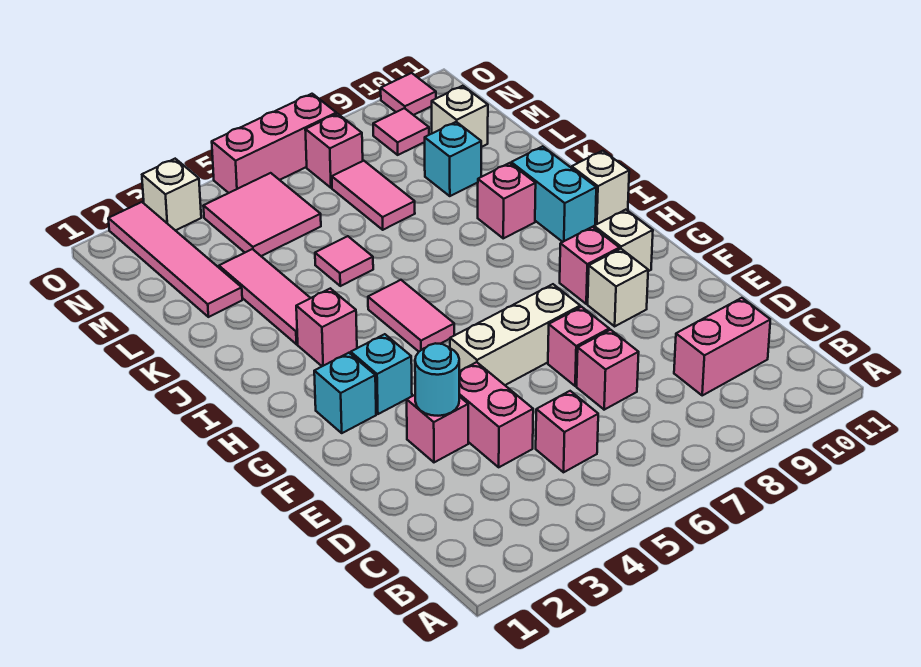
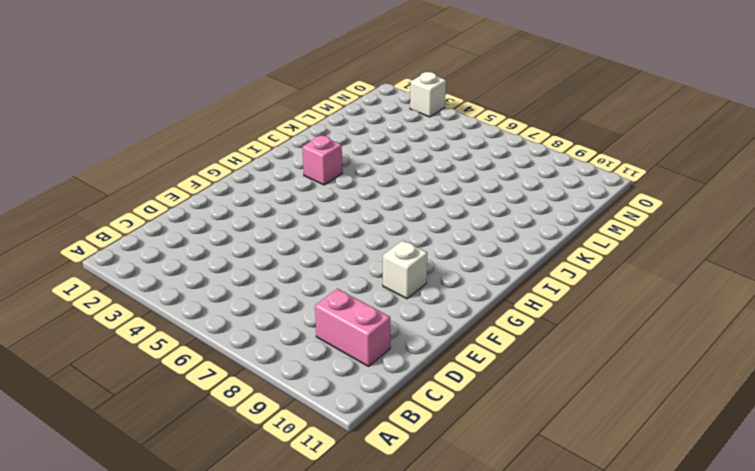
none -> pink 1x1 brick [536,391,598,472]
none -> pink 1x2 brick [459,362,533,467]
none -> pink 1x1 brick [577,330,639,410]
none -> pink 1x1 brick [407,395,468,462]

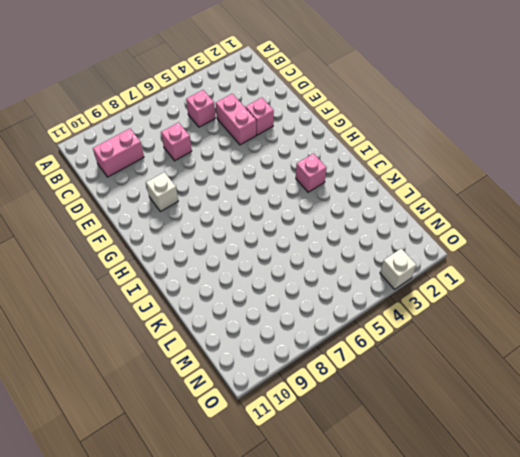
none -> pink 1x1 brick [548,307,609,386]
none -> white 1x3 brick [450,284,580,385]
none -> cyan 1x1 brick [314,353,376,433]
none -> cyan 1x1 brick [350,334,412,414]

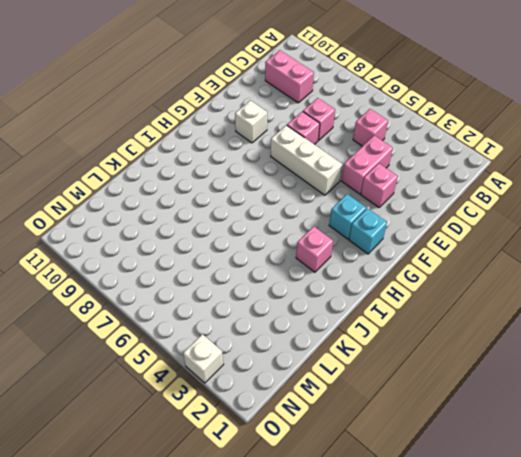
none -> pink 1x1 brick [560,227,619,304]
none -> white 1x1 brick [594,210,653,271]
none -> pink 1x2 tile [368,280,454,352]
none -> cyan 1x2 brick [511,146,596,242]

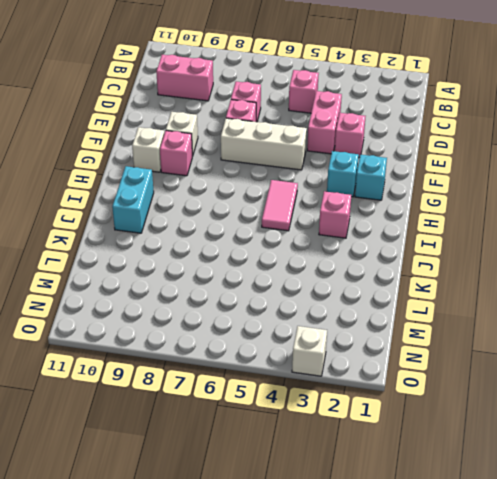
none -> white 1x1 brick [572,151,629,225]
none -> pink 1x3 tile [219,249,310,344]
none -> pink 1x1 brick [478,163,536,238]
none -> pink 1x1 tile [315,236,373,286]

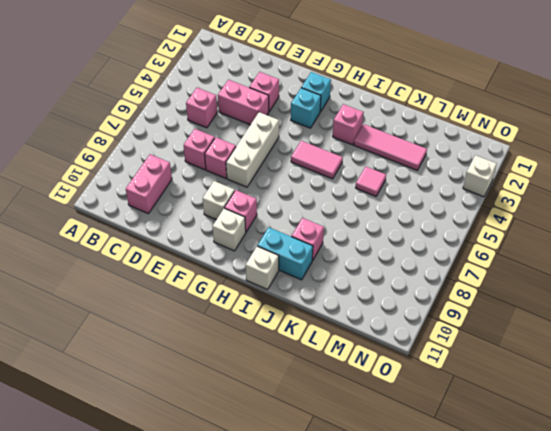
none -> pink 1x4 tile [108,202,242,317]
none -> pink 1x2 tile [332,161,415,230]
none -> cyan 1x1 brick [425,122,481,196]
none -> pink 2x2 tile [203,173,321,256]

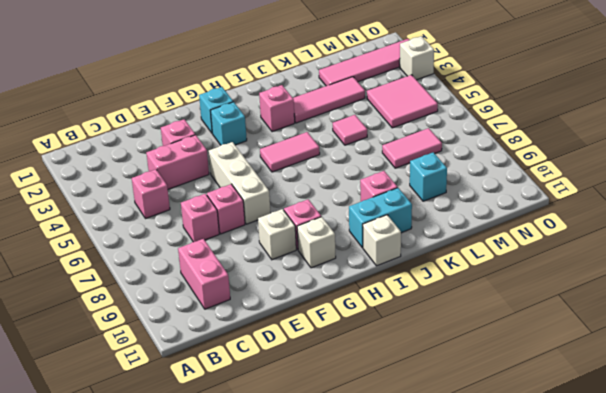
none -> white 1x1 brick [432,86,488,147]
none -> pink 1x1 brick [305,114,363,188]
none -> pink 1x1 tile [373,108,429,155]
none -> pink 1x3 brick [212,94,336,193]

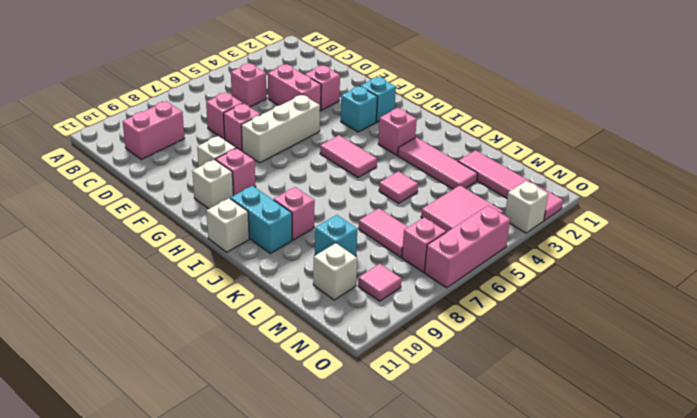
none -> pink 1x1 tile [381,73,436,115]
none -> cyan 1x1 round brick [415,343,459,416]

